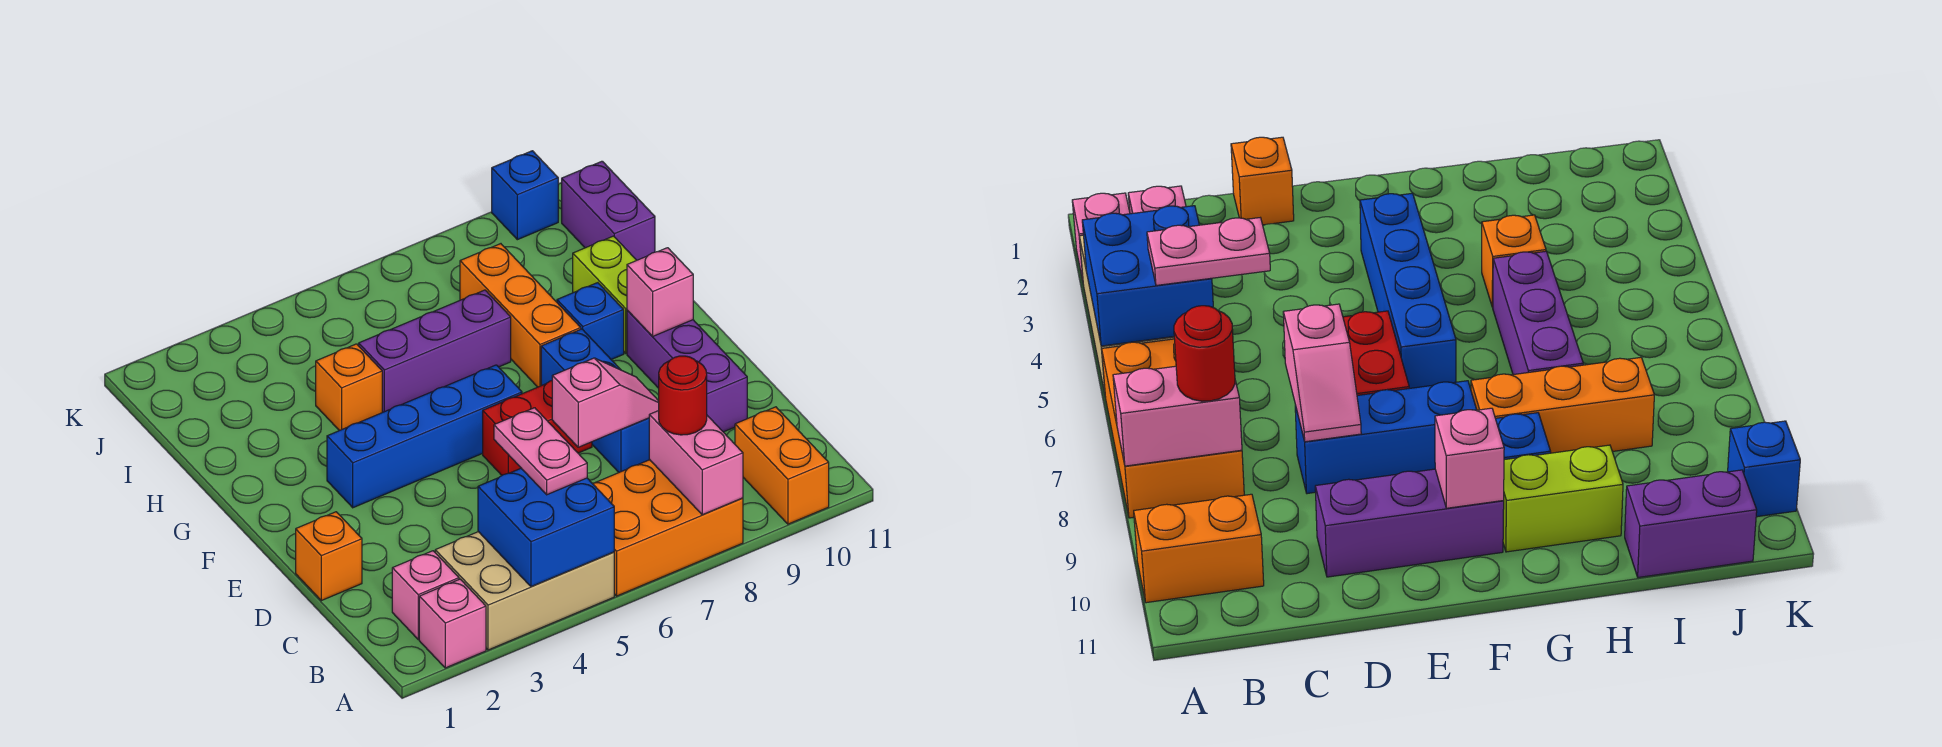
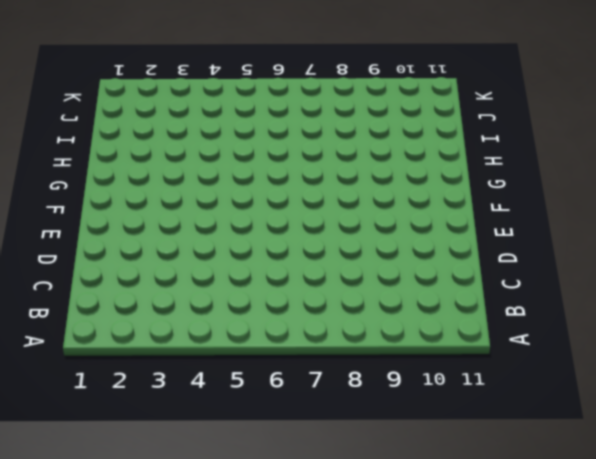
none -> pink 1x1 brick [419,579,486,668]
none -> tan 2x3 brick [435,532,614,650]
none -> orange 2x3 brick [592,460,743,596]

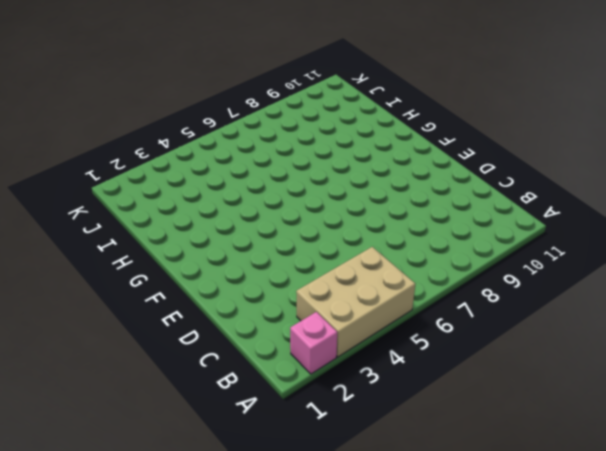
none -> orange 2x3 brick [592,460,743,596]
none -> orange 1x2 brick [735,407,829,524]
none -> pink 1x1 brick [392,551,459,639]

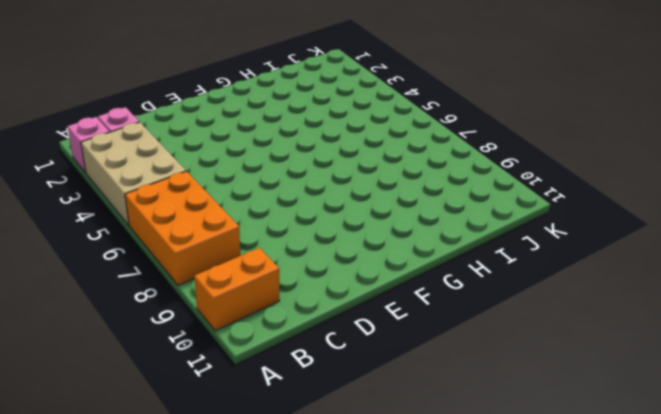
none -> orange 1x1 brick [296,512,362,601]
none -> blue 1x3 brick [541,329,650,472]
none -> purple 1x3 brick [627,310,747,432]

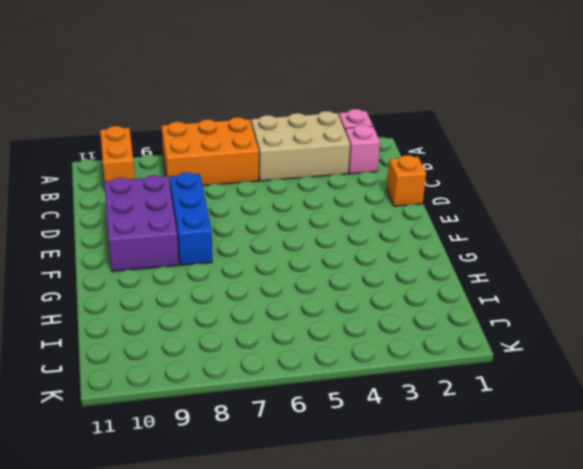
purple 2x3 brick [104,175,179,272] -> purple 1x3 brick [627,310,747,432]
none -> red 1x2 brick [483,381,592,475]
none -> blue 1x4 brick [327,365,522,508]
none -> orange 1x3 brick [460,244,581,387]

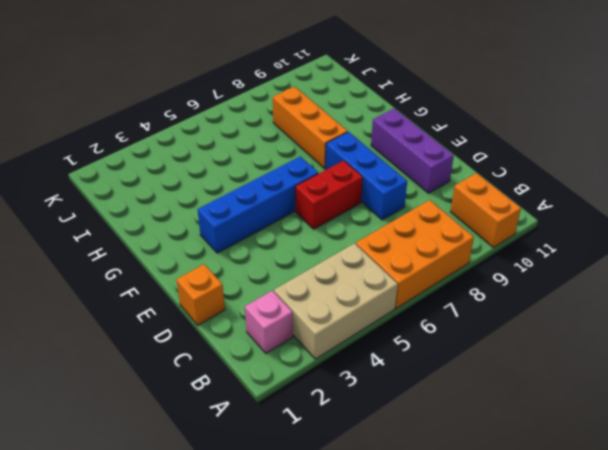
none -> pink 1x1 brick [419,579,486,668]
none -> blue 1x1 brick [557,283,624,360]
none -> lime 1x2 brick [573,236,637,353]

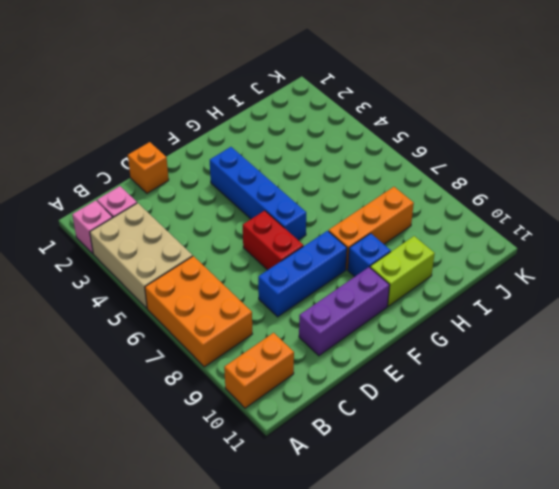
none -> orange 1x1 brick [316,344,382,431]
none -> purple 1x3 brick [359,290,511,412]
none -> purple 1x2 brick [562,161,655,260]

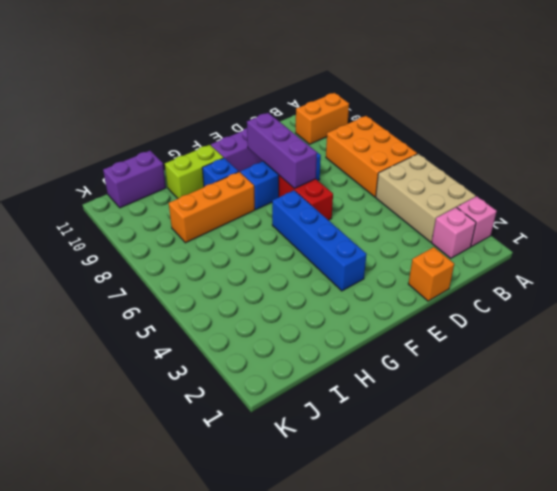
purple 1x3 brick [247,113,317,189] -> purple 1x3 brick moved to [359,290,511,412]
none -> orange 1x1 brick [316,344,382,431]
none -> blue 1x1 brick [492,151,558,240]
none -> blue 2x2 brick [478,468,614,587]

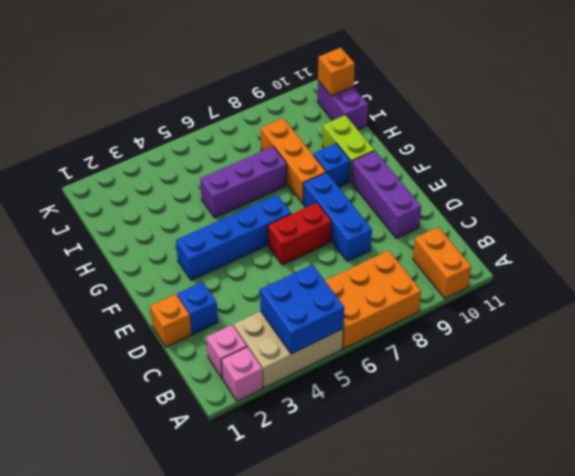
blue 1x1 brick [177,282,218,334] -> blue 1x1 brick moved to [492,151,558,240]
orange 1x1 brick [318,48,355,96] -> orange 1x1 brick moved to [316,344,382,431]
none -> pink 1x2 brick [649,411,743,515]
none -> pink 1x2 slope [552,358,659,447]
none -> pink 1x1 brick [627,248,693,337]

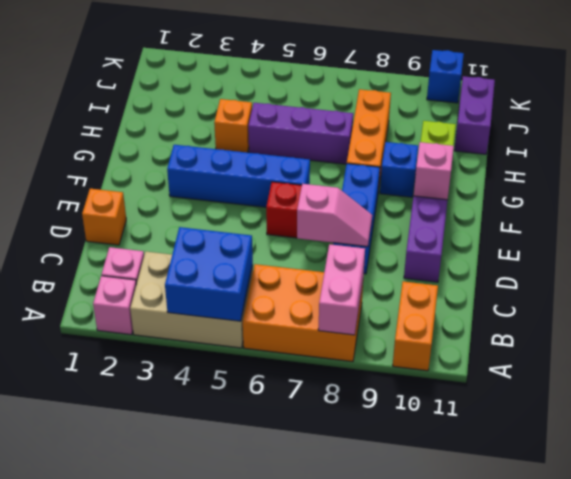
none -> pink 1x2 plate [494,408,587,495]
none -> red 1x1 round brick [659,356,707,435]

